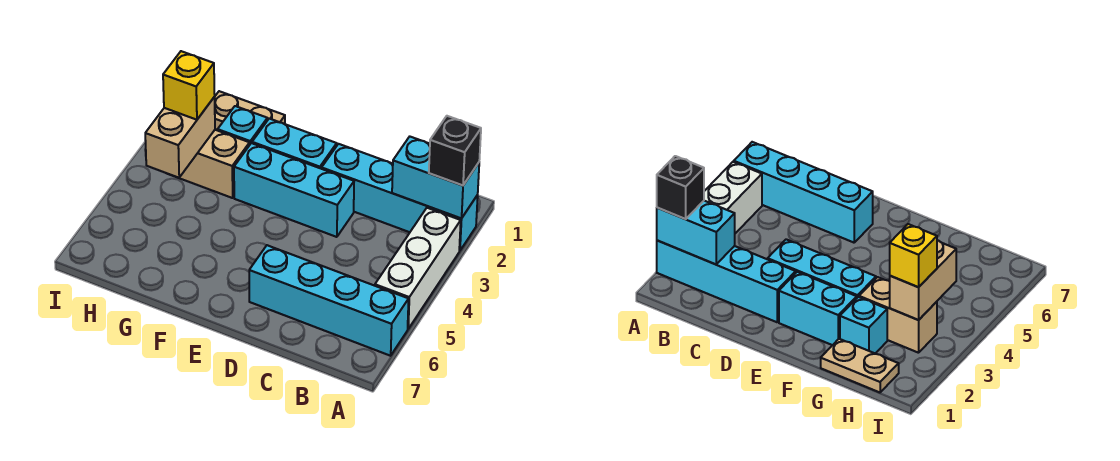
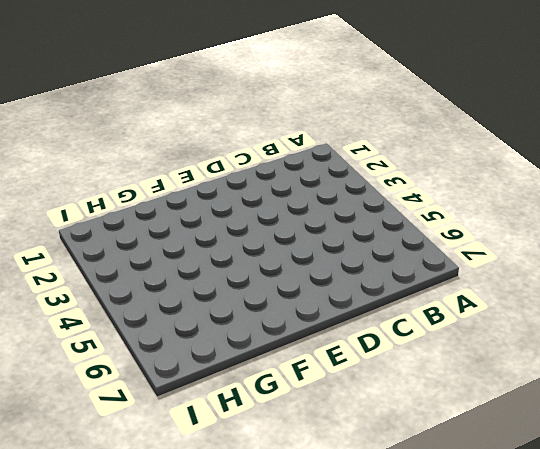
none -> cyan 1x4 brick [322,144,478,251]
none -> white 1x3 brick [375,208,461,329]
none -> cyan 1x4 brick [249,245,409,356]

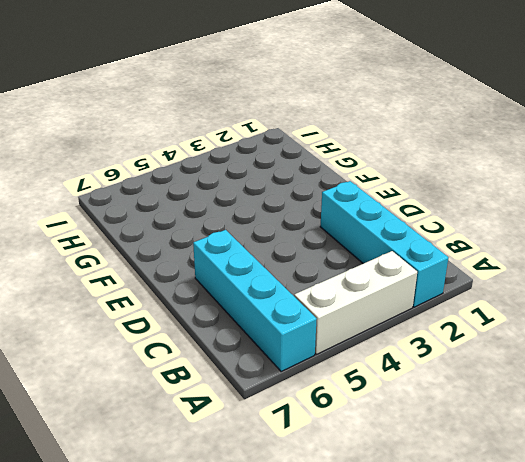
none -> cyan 1x3 brick [234,143,354,237]
none -> cyan 1x2 brick [252,119,337,169]
none -> tan 1x2 plate [215,91,285,130]

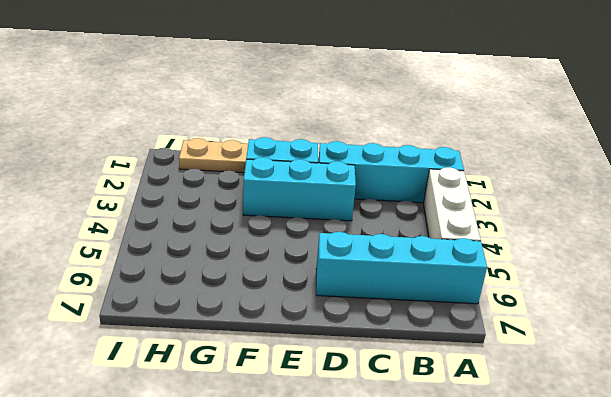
none -> cyan 1x1 brick [218,106,267,144]
none -> tan 1x2 brick [179,130,250,198]
none -> cyan 1x2 brick [392,137,479,219]

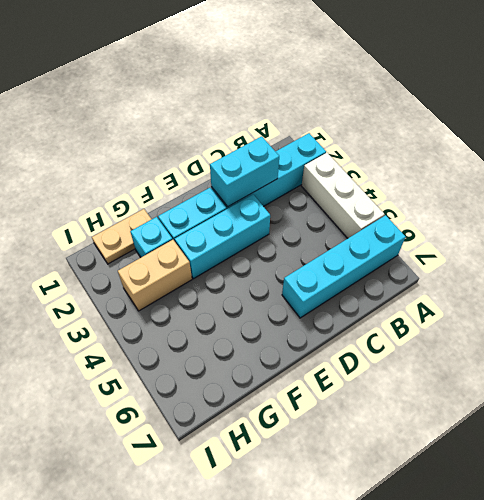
cyan 1x2 brick [210,136,279,207] -> cyan 1x2 brick moved to [392,137,479,219]
none -> tan 1x2 brick [145,97,215,178]
none -> black 1x1 brick [429,116,481,185]
none -> yellow 1x1 brick [163,51,215,120]

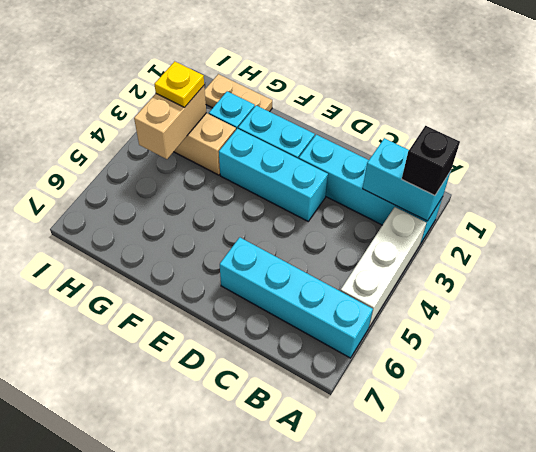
yellow 1x1 plate [154,61,204,107] -> yellow 1x1 brick [163,51,215,120]

